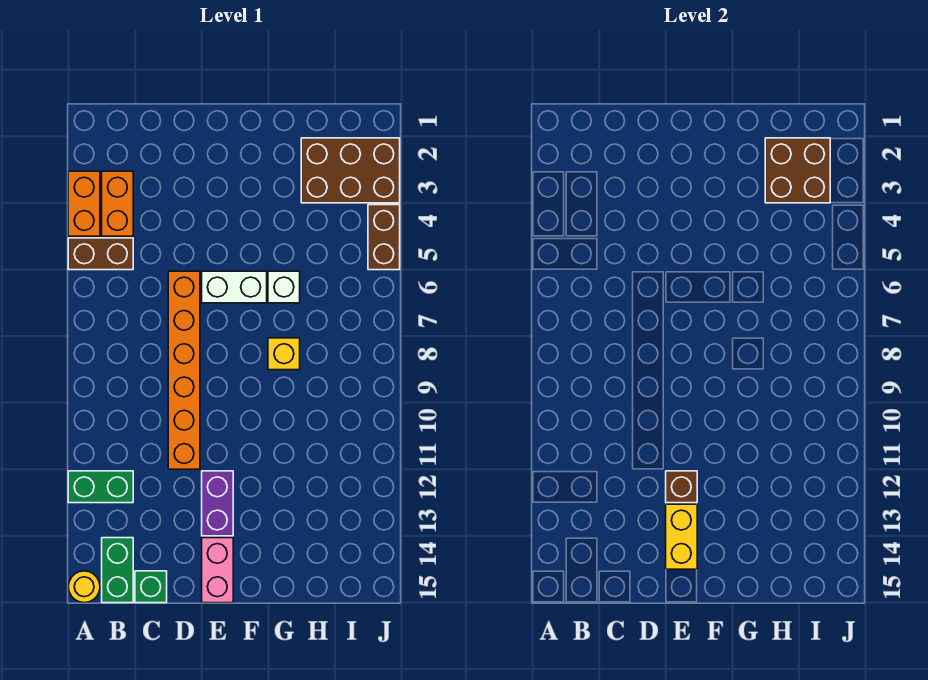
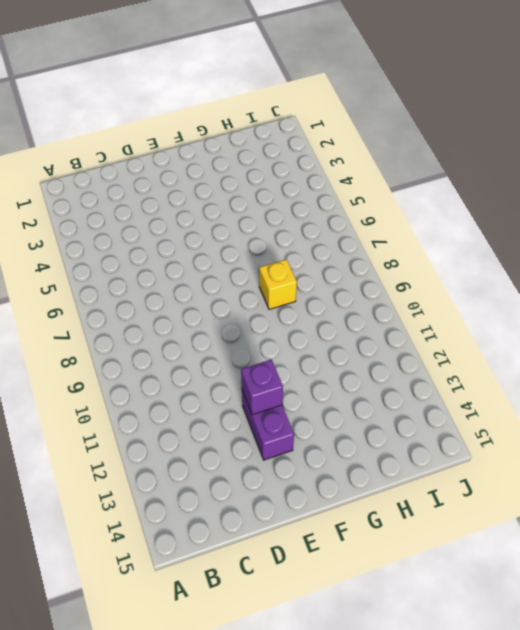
purple 1x1 brick [241,359,283,415] -> brown 1x1 brick [666,471,697,503]
none -> orange 1x2 brick [68,171,100,236]
none -> brown 1x2 brick [68,238,133,270]
none -> green 1x2 brick [68,471,133,503]

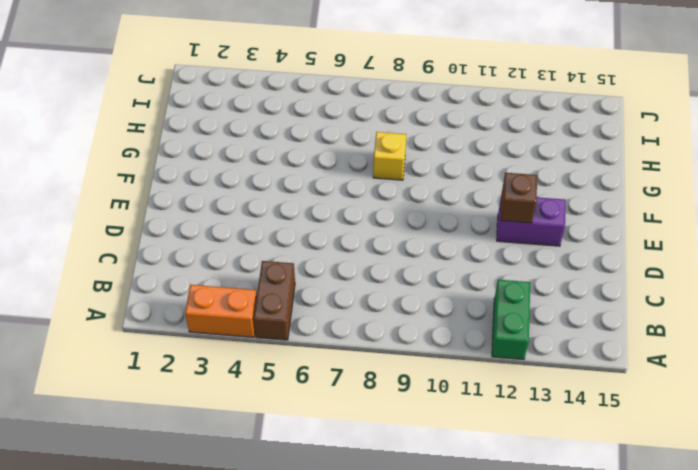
none -> yellow 1x1 round brick [68,571,100,603]
none -> orange 1x2 brick [102,171,133,236]
none -> green 1x2 brick [102,538,133,603]

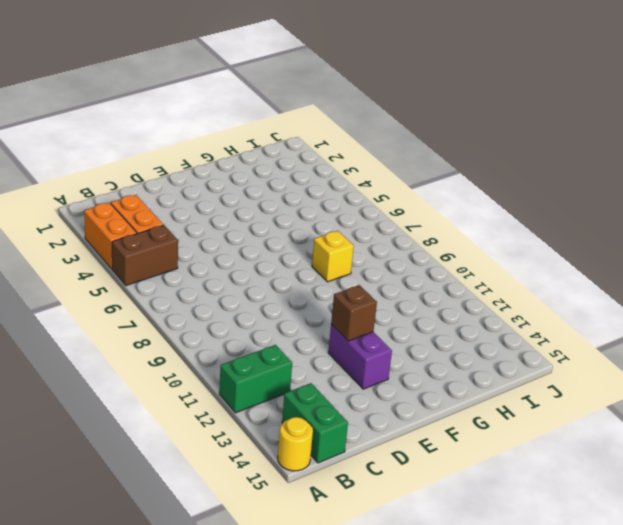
none -> green 1x1 brick [135,571,167,603]
none -> orange 1x6 brick [168,271,200,469]
none -> white 1x2 brick [202,271,267,303]

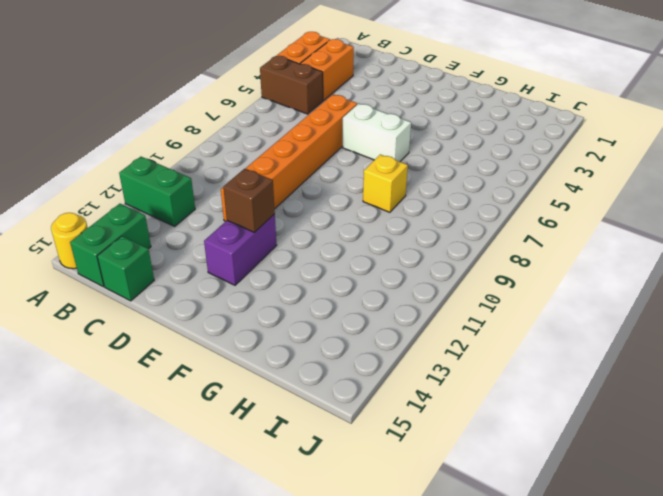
none -> pink 1x2 brick [202,538,233,603]
none -> white 1x1 brick [268,271,300,303]
none -> brown 2x3 brick [301,138,400,203]

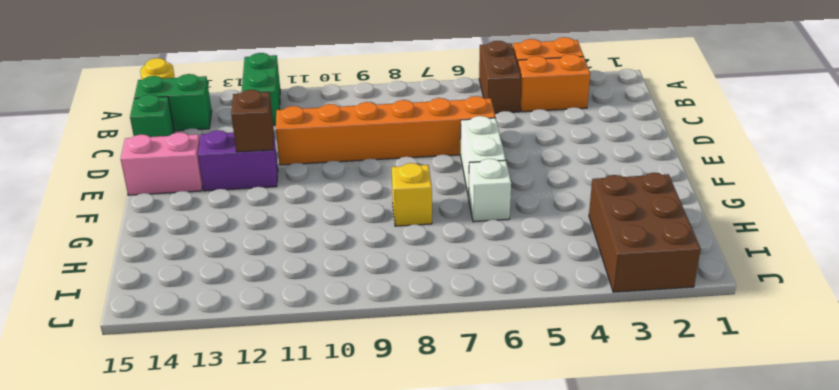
none -> brown 1x2 brick [368,205,400,270]
none -> yellow 1x2 brick [666,504,697,569]
none -> brown 2x2 brick [765,138,830,203]

